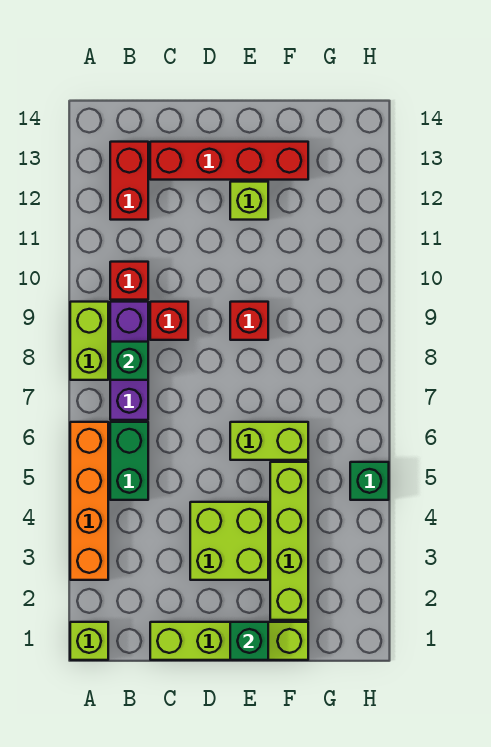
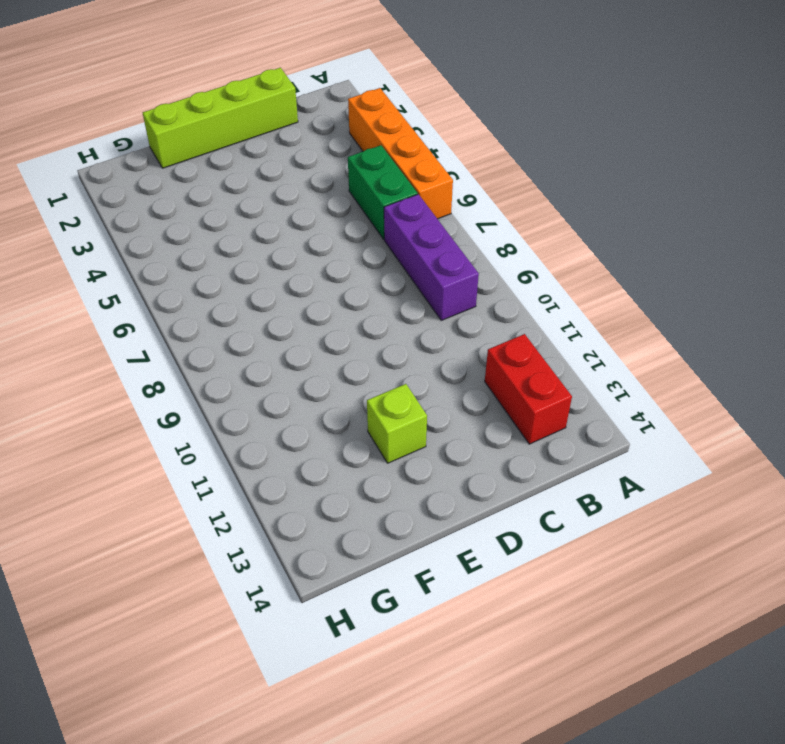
none -> lime 1x1 brick [70,622,108,660]
none -> lime 1x2 brick [70,302,108,380]
none -> red 1x1 brick [110,262,148,300]

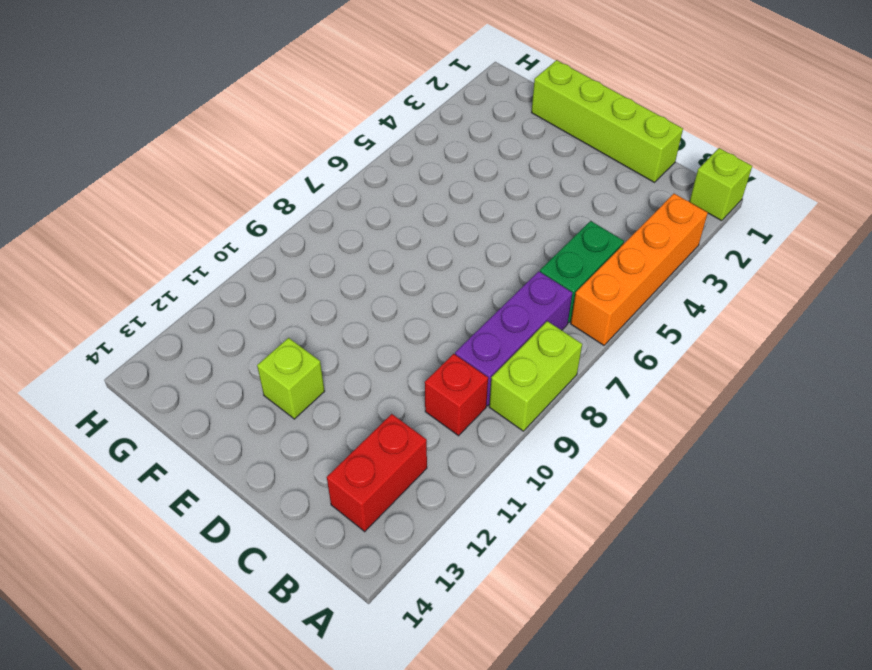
none -> red 1x1 brick [150,302,188,340]
none -> red 1x4 brick [150,142,308,180]
none -> lime 2x2 brick [190,502,268,580]

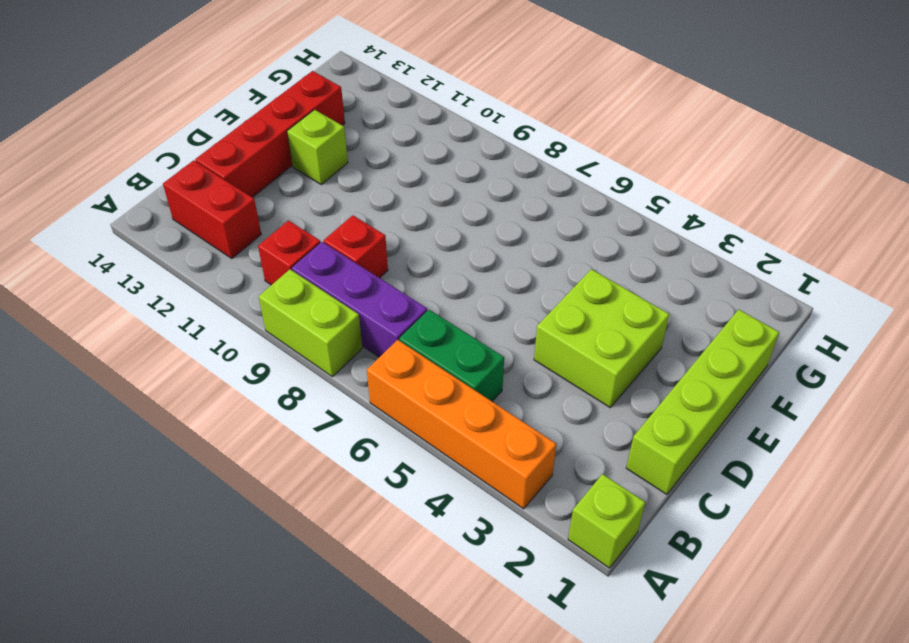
none -> lime 1x2 brick [230,422,308,460]
none -> red 1x1 brick [230,302,268,340]
none -> lime 1x4 brick [270,462,308,620]

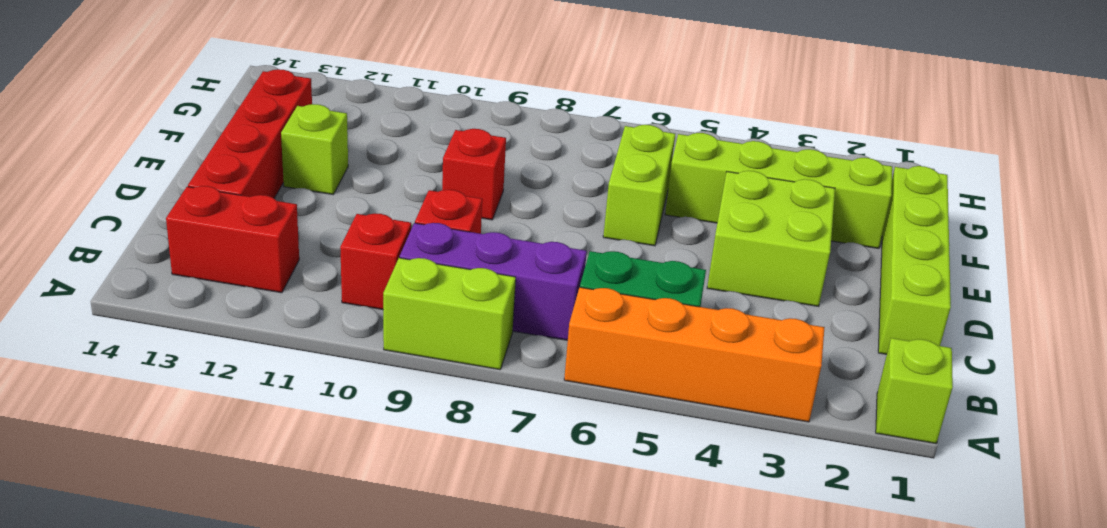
none -> green 1x1 brick [350,462,389,500]
none -> green 1x1 brick [110,342,148,380]
none -> green 1x1 brick [230,622,268,660]

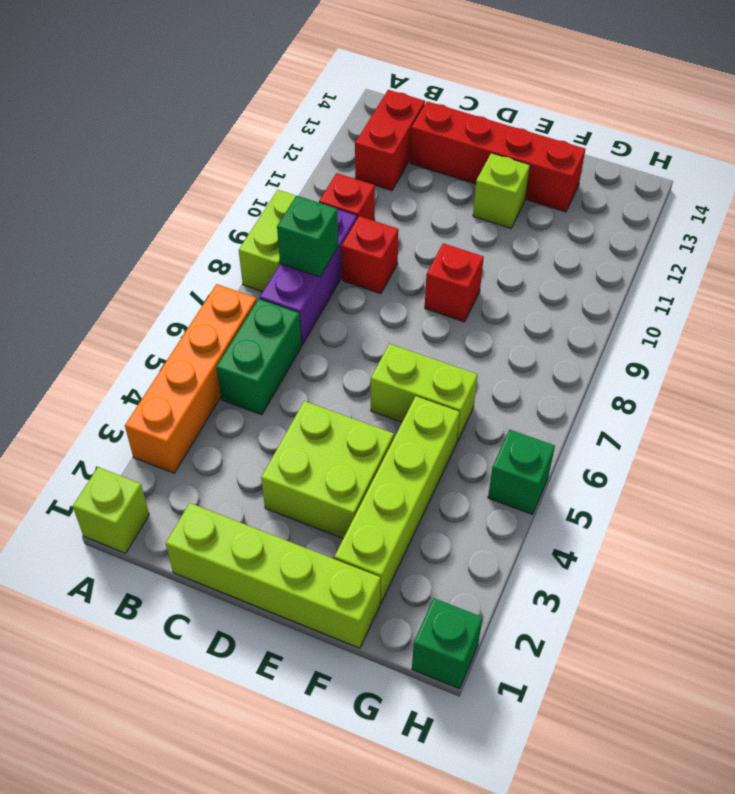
green 1x1 brick [412,598,483,689] -> green 1x1 brick moved to [230,622,268,660]

